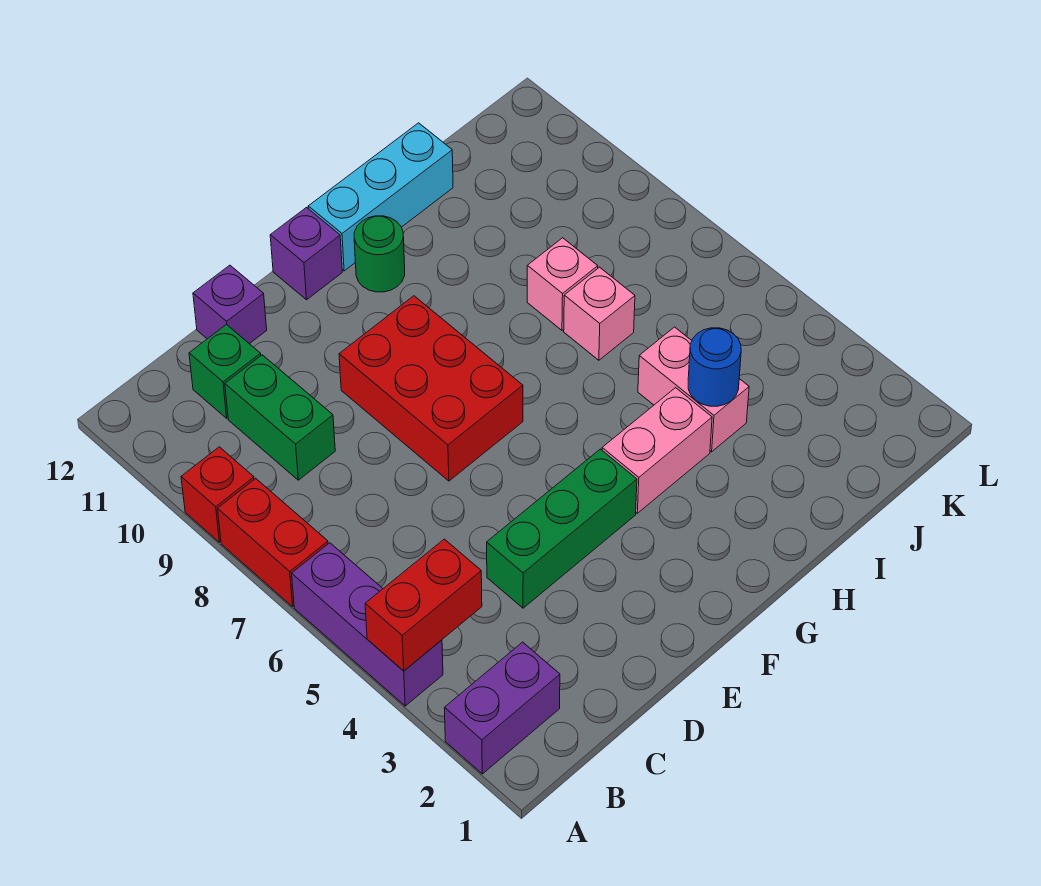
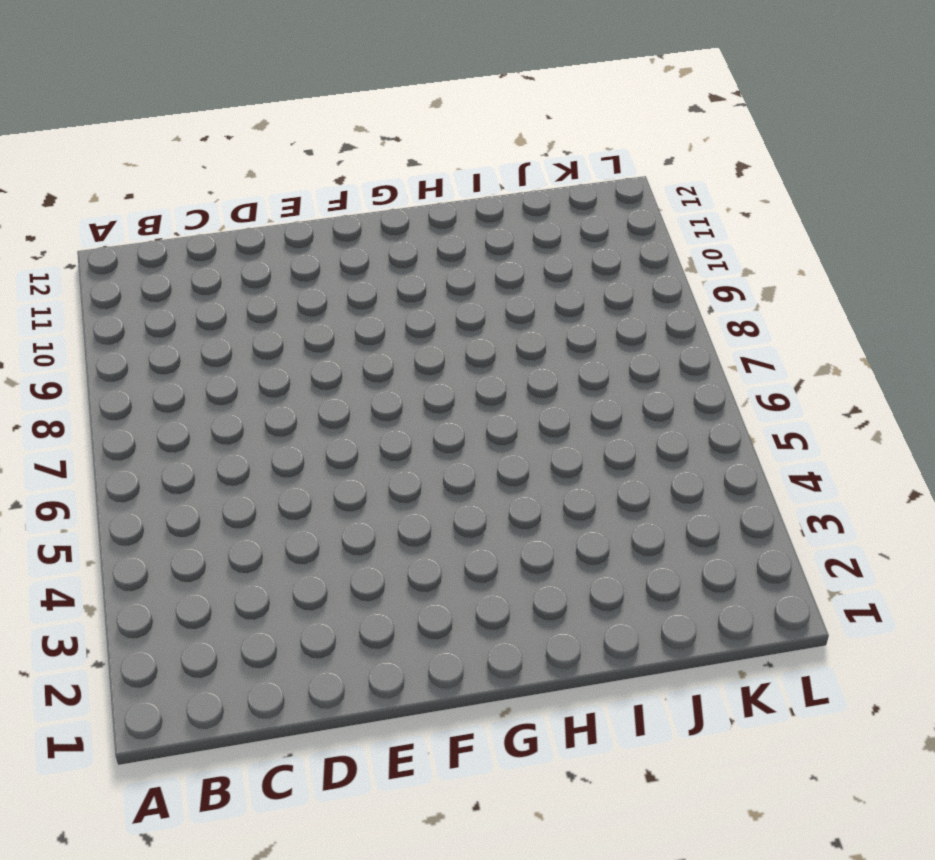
none -> purple 1x2 brick [445,642,560,774]
none -> purple 1x3 brick [292,543,443,706]
none -> red 1x2 brick [218,479,328,607]

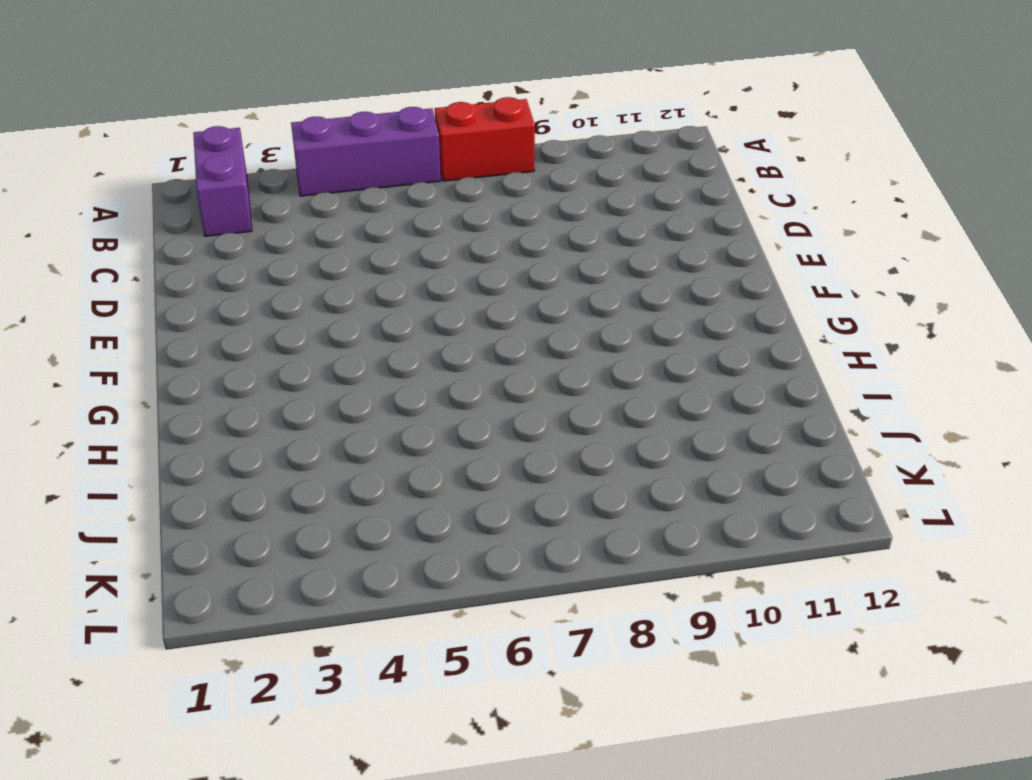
none -> red 1x1 brick [181,447,254,542]
none -> green 1x2 brick [225,355,335,480]
none -> green 1x1 brick [189,325,261,418]

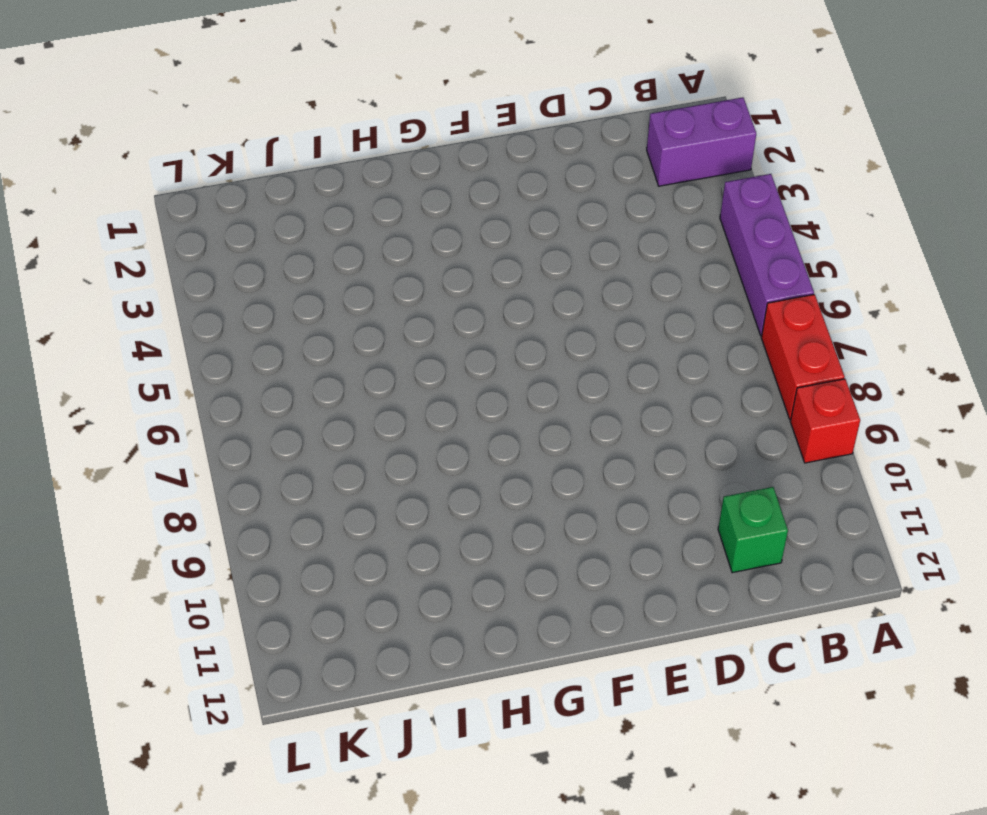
none -> green 1x2 brick [225,355,335,480]
none -> green 1x3 brick [487,449,637,608]
none -> purple 1x1 brick [193,265,267,344]

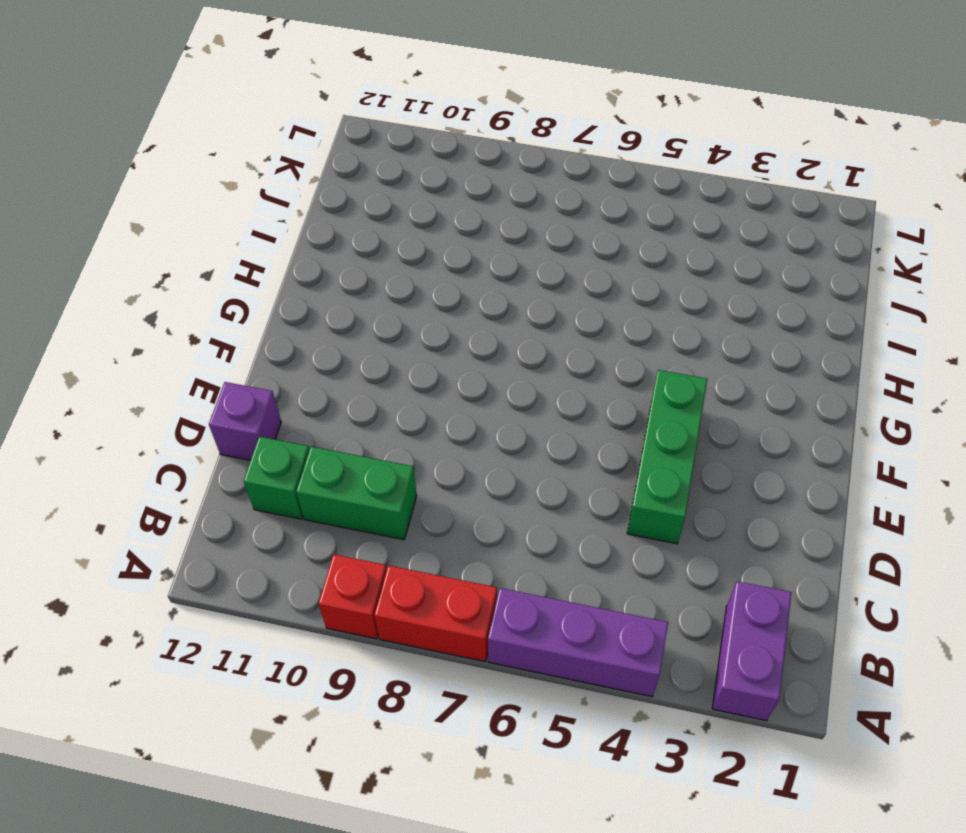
none -> red 2x3 brick [339,296,523,481]
none -> purple 1x1 brick [270,208,342,300]
none -> pink 1x2 brick [602,388,712,513]

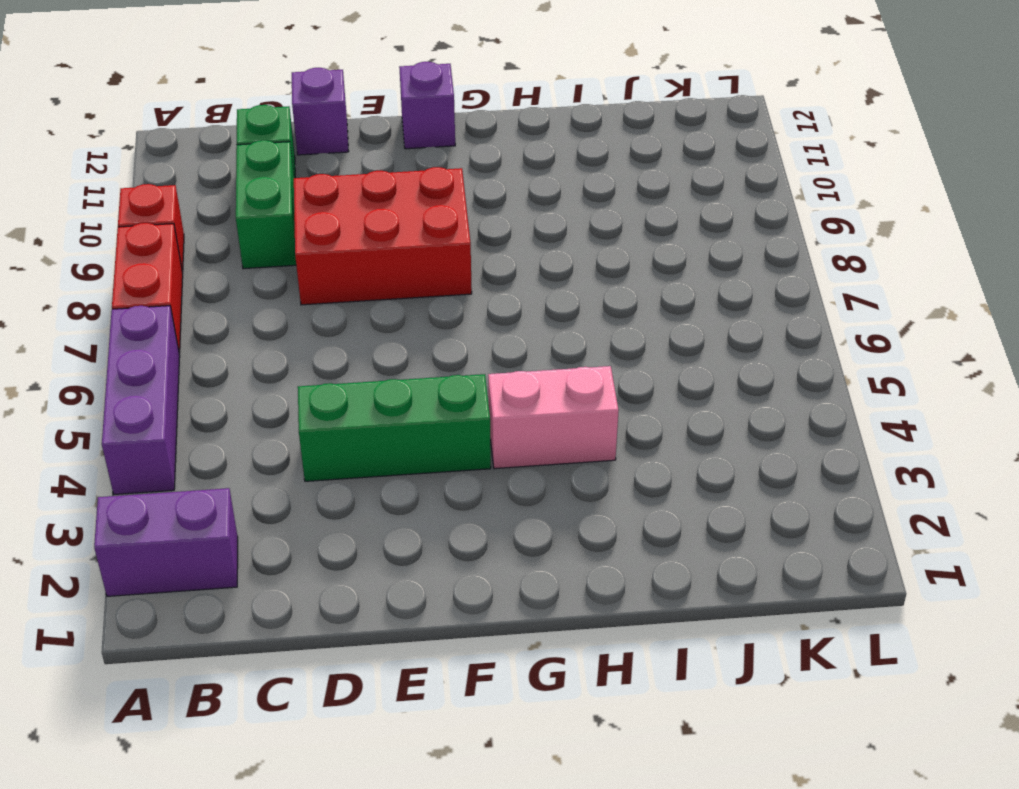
red 2x3 brick [294,167,472,305] -> red 2x3 brick turned to [339,296,523,481]
none -> green 1x1 round brick [354,216,405,292]
none -> cyan 1x3 brick [308,123,453,271]
none -> pink 1x2 brick [638,327,749,452]

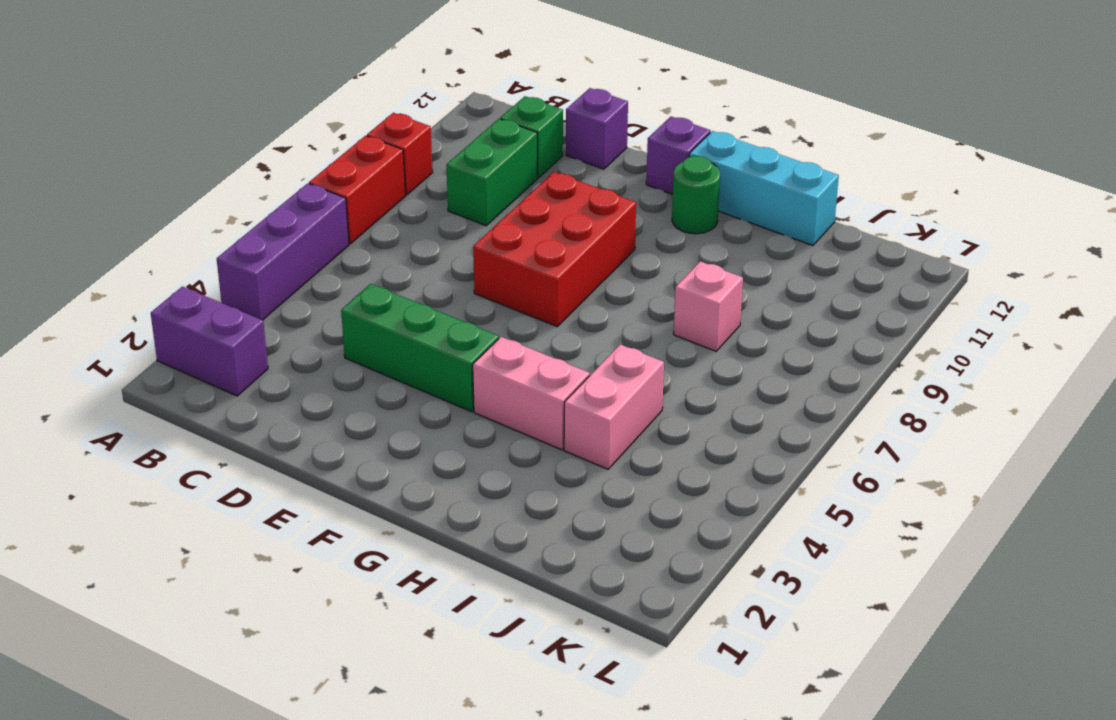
none -> pink 1x1 brick [564,267,635,360]
none -> red 1x2 brick [365,539,482,671]
none -> blue 1x1 round brick [688,328,741,406]

